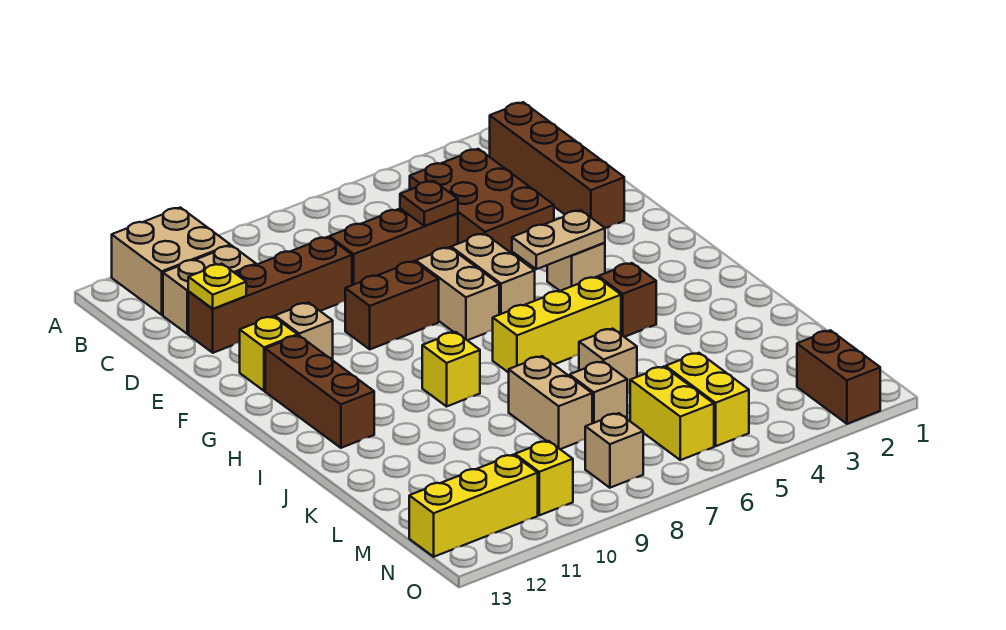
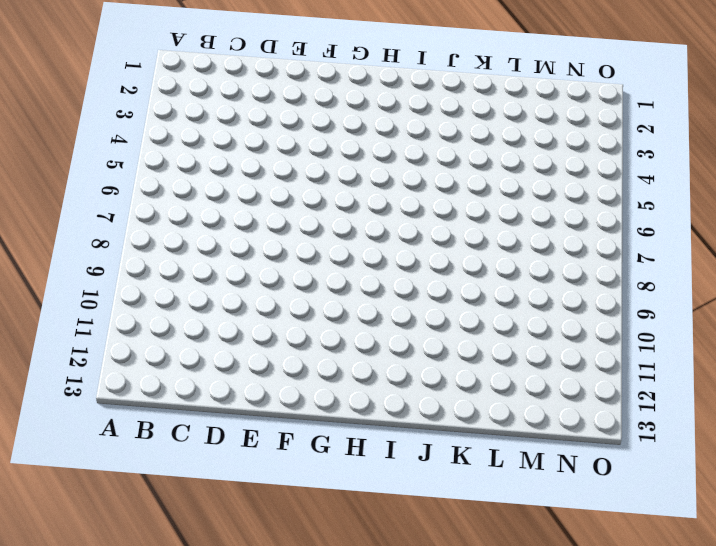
none -> tan 2x2 brick [112,207,230,315]
none -> brown 1x4 brick [490,102,624,228]
none -> brown 2x3 brick [410,149,554,261]

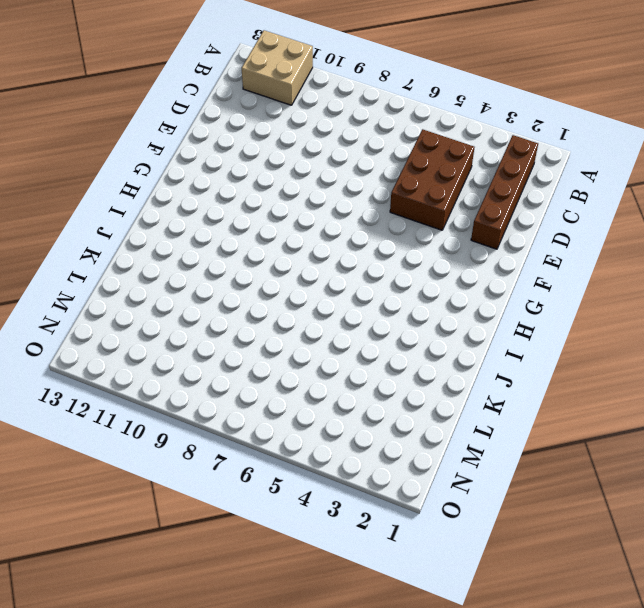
none -> tan 1x2 brick [163,246,256,334]
none -> brown 1x3 brick [329,209,458,285]
none -> brown 1x4 brick [188,237,352,353]

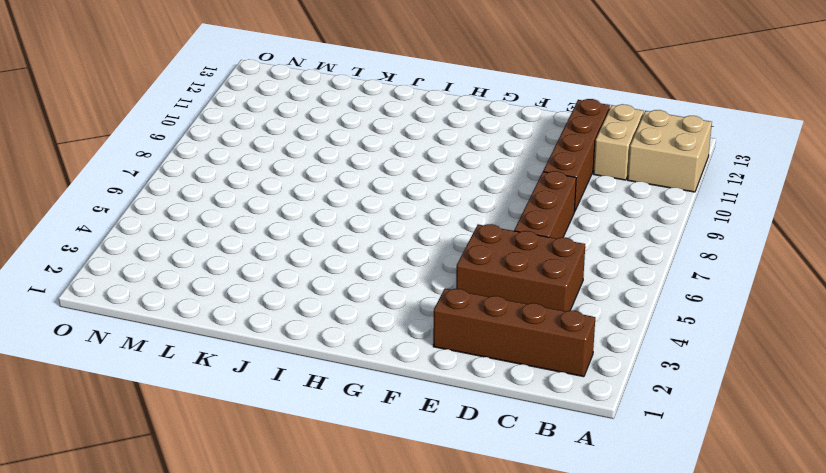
none -> tan 1x2 brick [451,234,535,315]
none -> tan 1x2 brick [416,247,499,340]
none -> brown 1x2 brick [345,261,439,349]

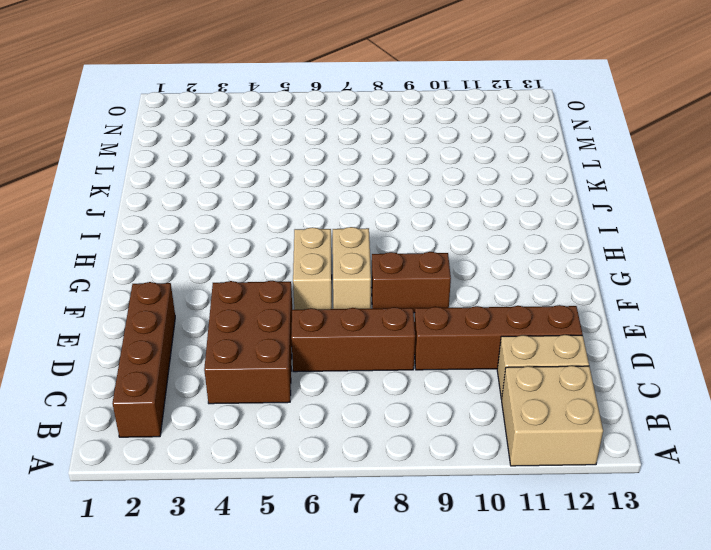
none -> tan 1x1 brick [275,303,333,360]
none -> yellow 1x1 brick [240,316,298,391]
none -> tan 1x1 brick [547,243,605,291]

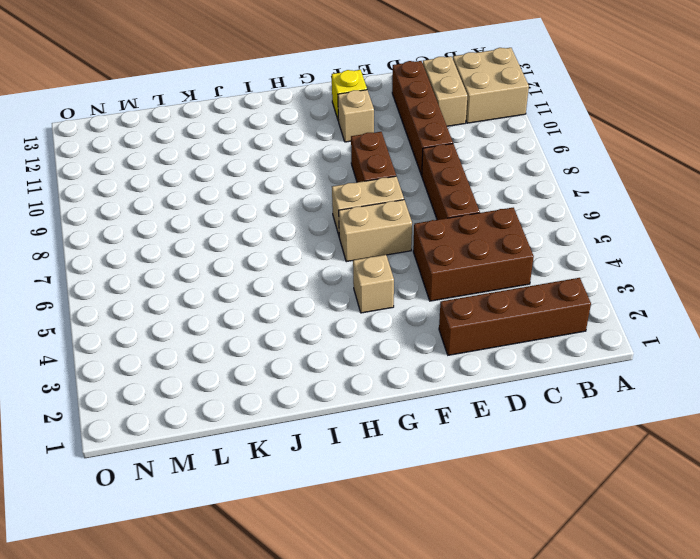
none -> brown 1x3 brick [265,335,374,448]
none -> brown 1x1 brick [598,263,656,337]
none -> yellow 1x3 brick [493,277,621,373]

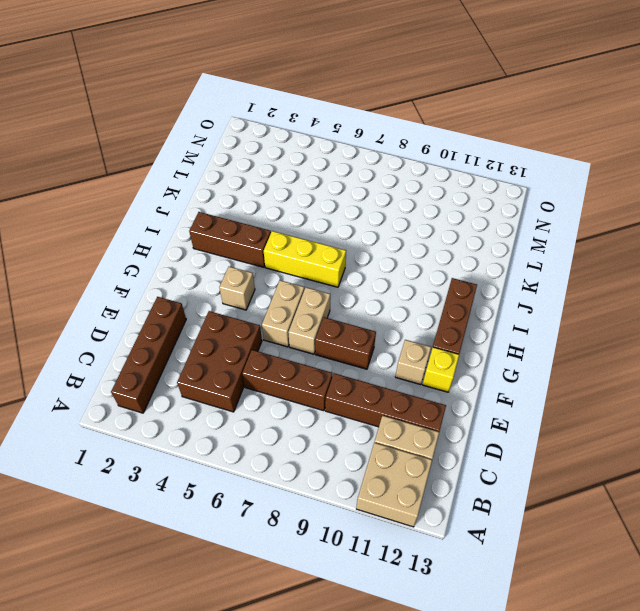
brown 1x3 brick [189,212,271,267] -> brown 1x1 brick [598,263,656,337]
none -> yellow 1x1 brick [422,332,480,406]
none -> tan 1x1 brick [579,329,637,393]
none -> tan 1x2 brick [509,356,592,449]

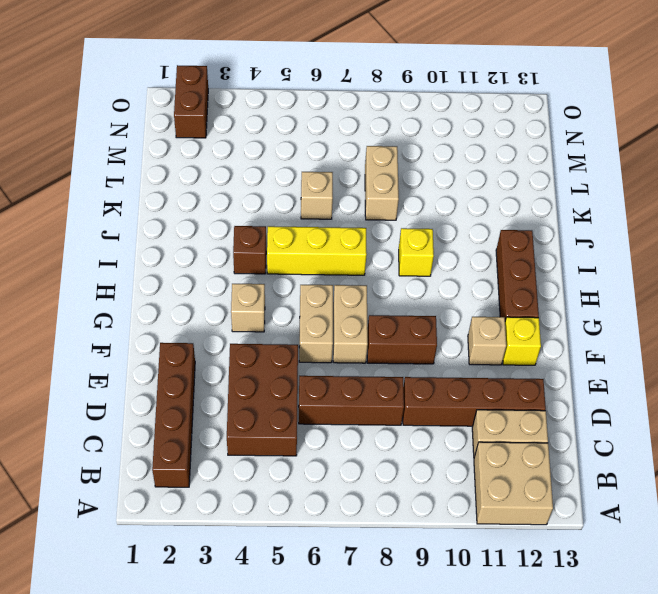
none -> tan 1x1 brick [570,361,627,423]
none -> yellow 1x2 brick [666,353,749,446]
none -> yellow 1x2 brick [630,367,714,460]

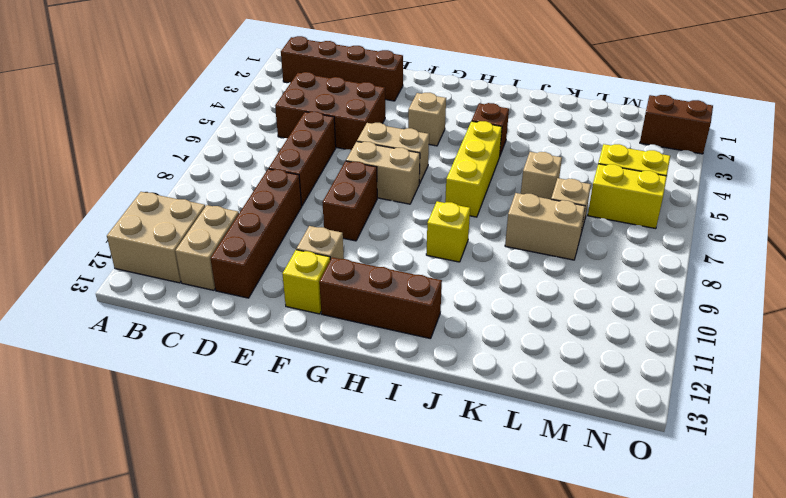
none -> tan 1x1 brick [585,413,643,488]
none -> yellow 1x1 brick [515,441,573,515]
none -> yellow 1x3 brick [409,455,538,557]

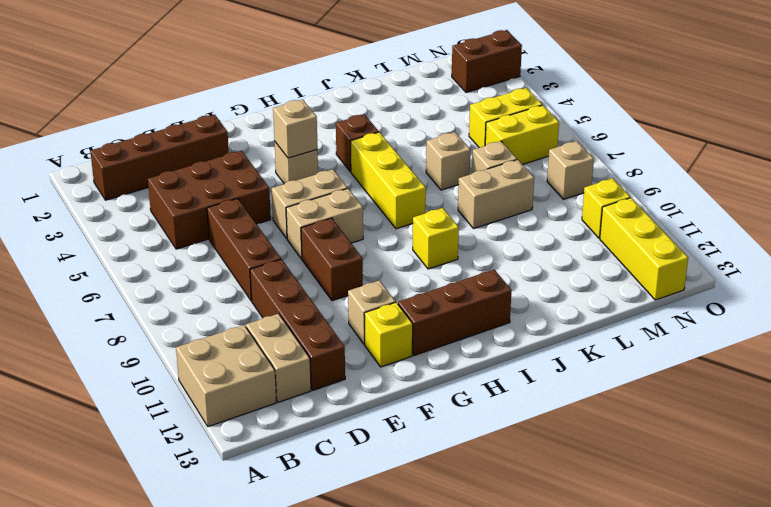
tan 1x1 brick [273,99,318,158] -> tan 1x2 plate [512,210,605,269]
none -> brown 1x1 plate [400,181,458,226]
none -> yellow 1x1 plate [188,264,246,309]

